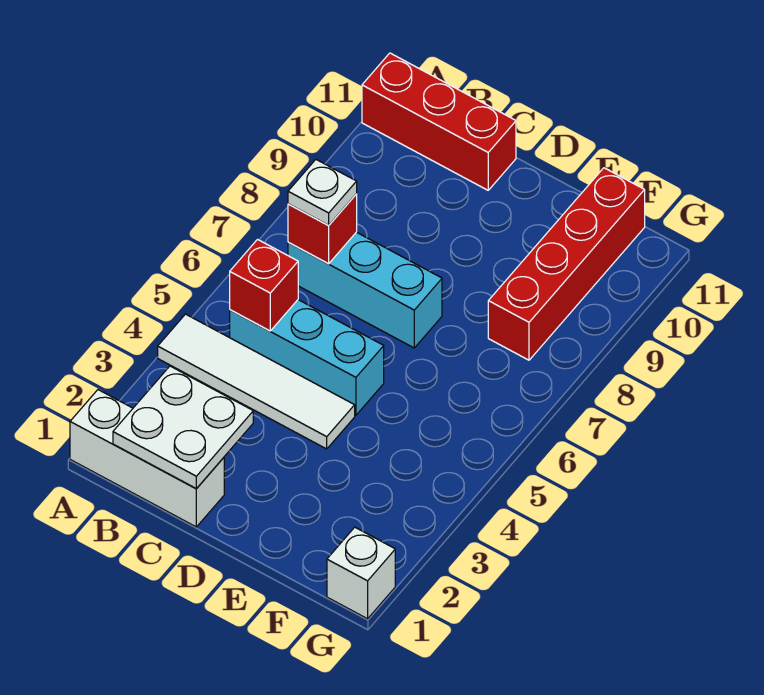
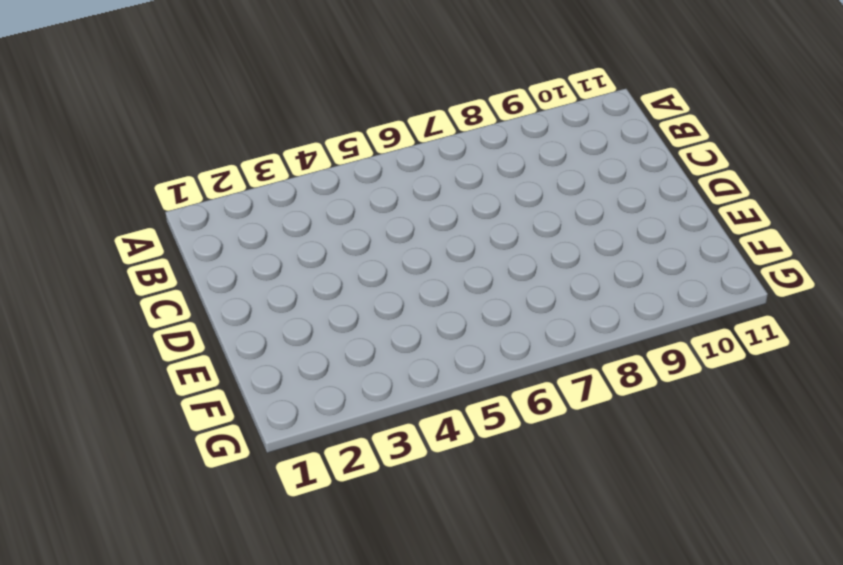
none -> white 1x3 brick [70,390,224,527]
none -> white 1x4 tile [158,314,355,449]

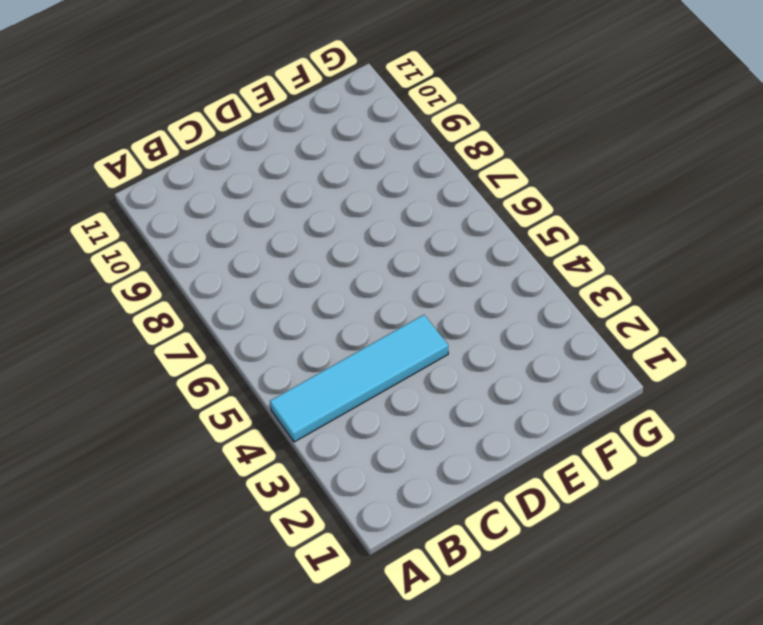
cyan 1x4 tile [270,315,448,442] -> white 1x4 tile [158,314,355,449]
none -> white 1x3 brick [70,390,224,527]
none -> red 1x3 brick [362,53,516,190]

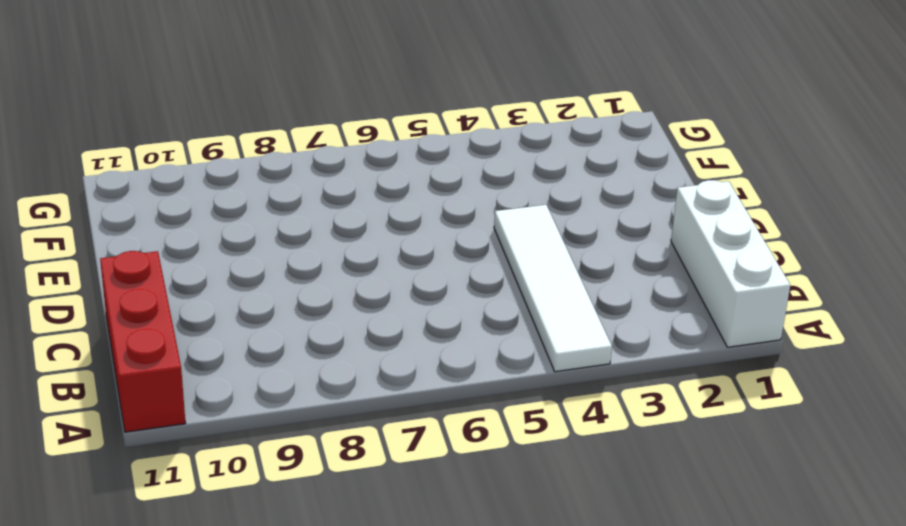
none -> cyan 1x3 brick [230,300,384,415]
none -> cyan 1x3 brick [288,232,442,348]

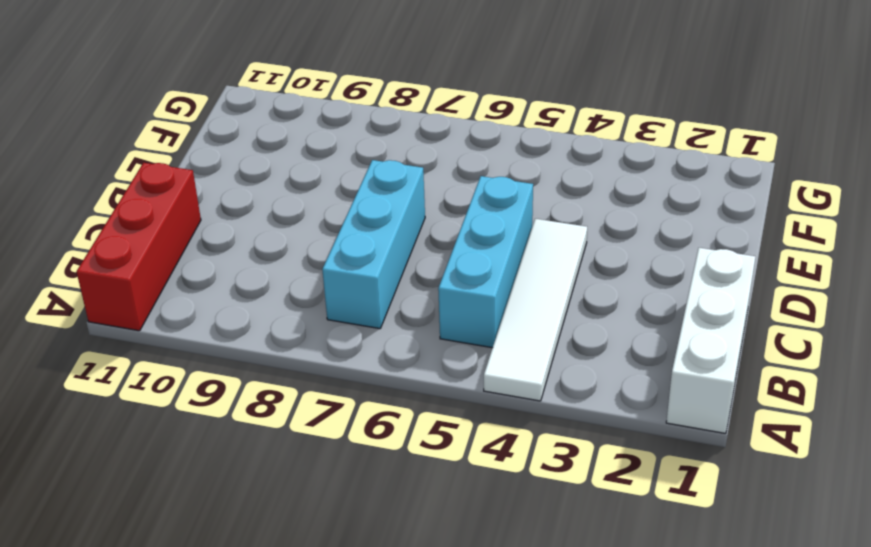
none -> red 1x4 brick [488,168,645,360]
none -> white 1x1 brick [327,527,395,619]

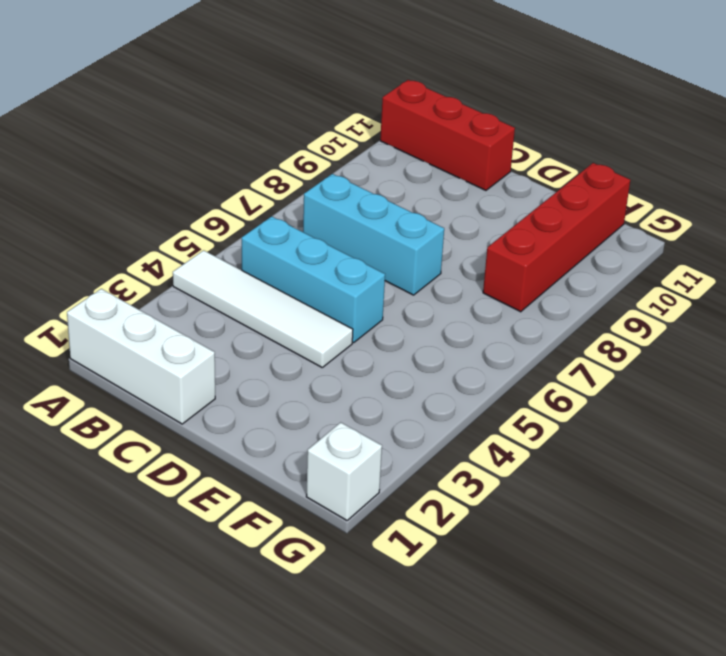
none -> white 2x2 plate [113,366,253,489]
none -> red 1x1 brick [230,240,298,331]

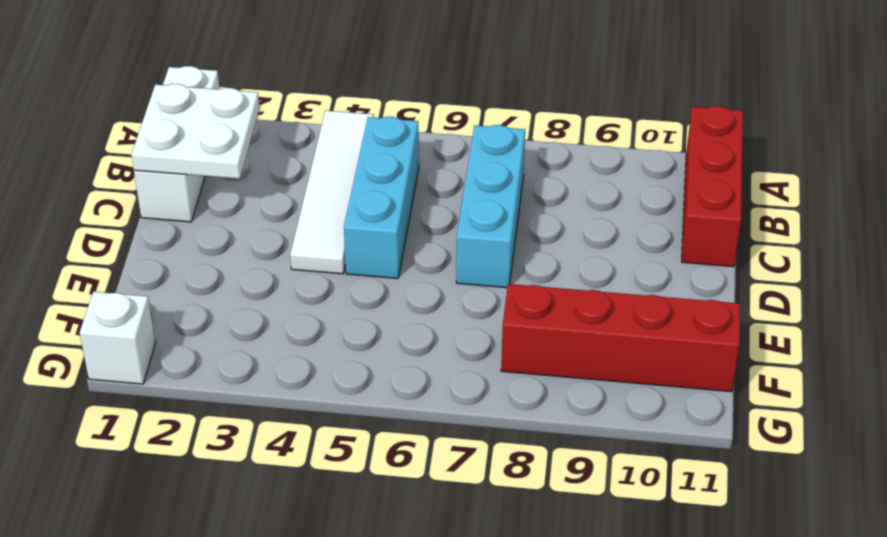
none -> red 1x1 brick [230,240,298,331]
none -> red 1x1 brick [288,194,357,264]

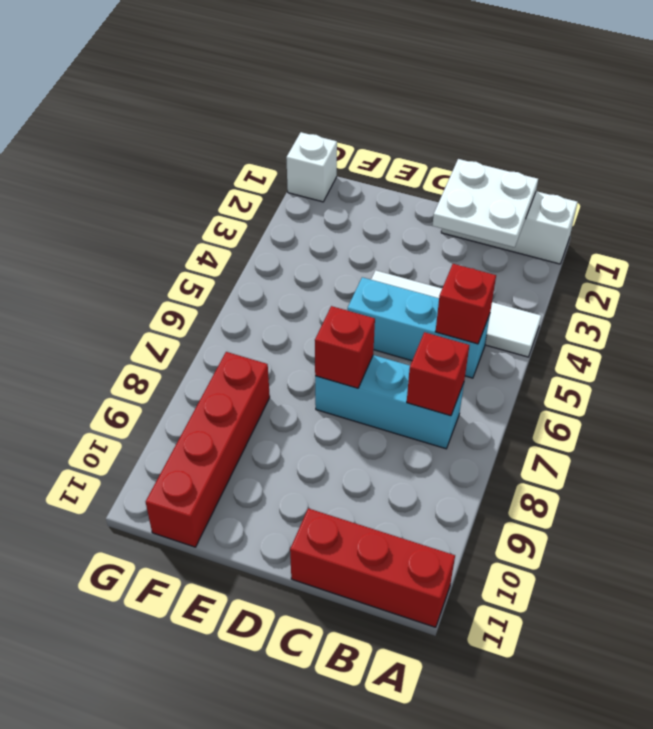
red 1x1 brick [315,306,375,388] -> none
none -> white 1x1 plate [288,160,357,225]

